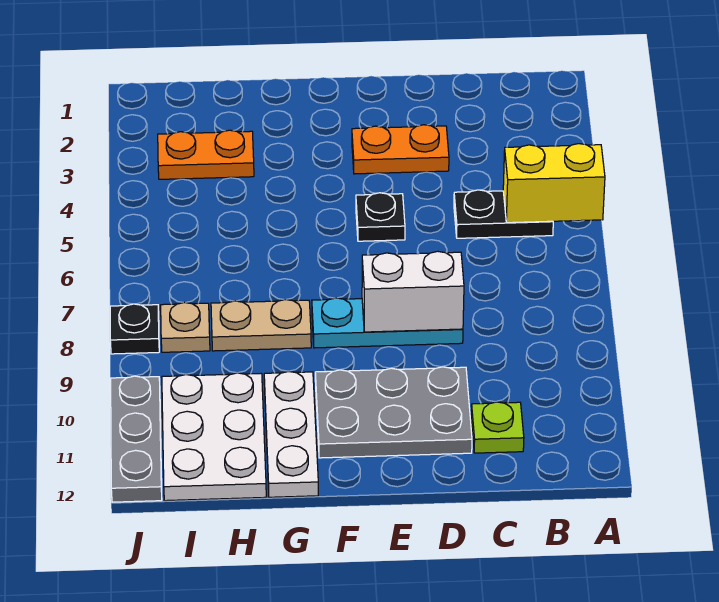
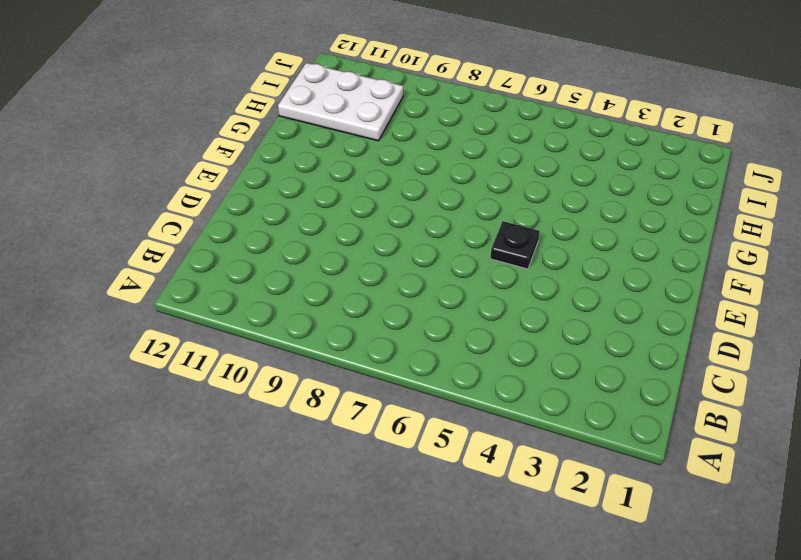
none -> black 1x2 plate [454,190,553,238]
none -> lime 1x1 plate [471,402,524,453]
none -> orange 1x2 plate [352,125,449,174]

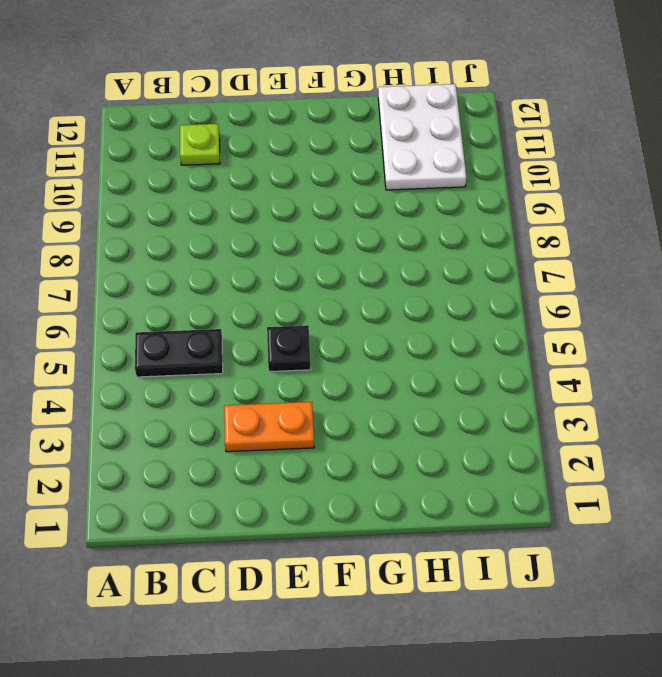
none -> cyan 1x3 plate [312,298,463,348]
none -> grey 2x3 plate [315,367,472,458]
none -> tan 1x2 plate [211,300,311,351]

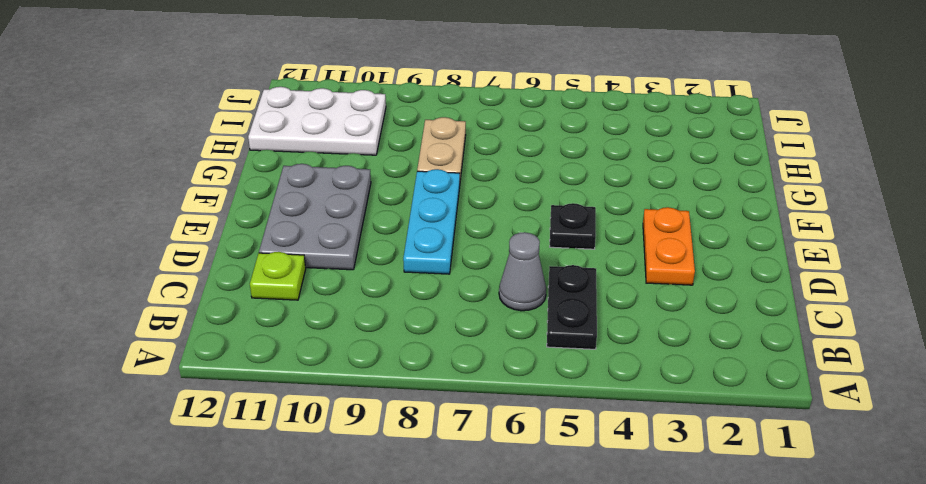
grey 1x1 cone [499,232,546,311] -> none
none -> white 1x3 plate [264,371,318,497]
none -> orange 1x2 plate [158,130,254,179]
none -> tan 1x1 plate [161,303,210,352]

